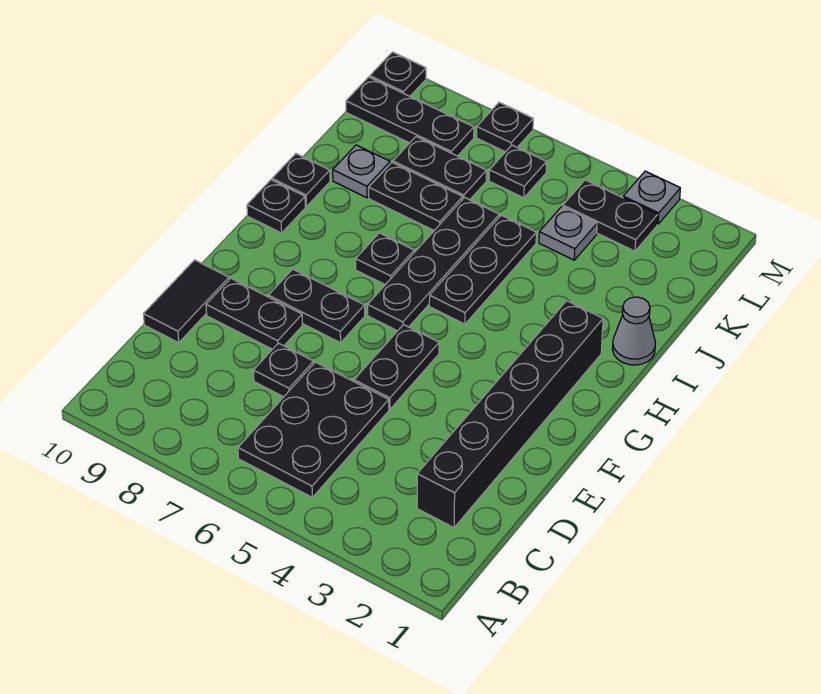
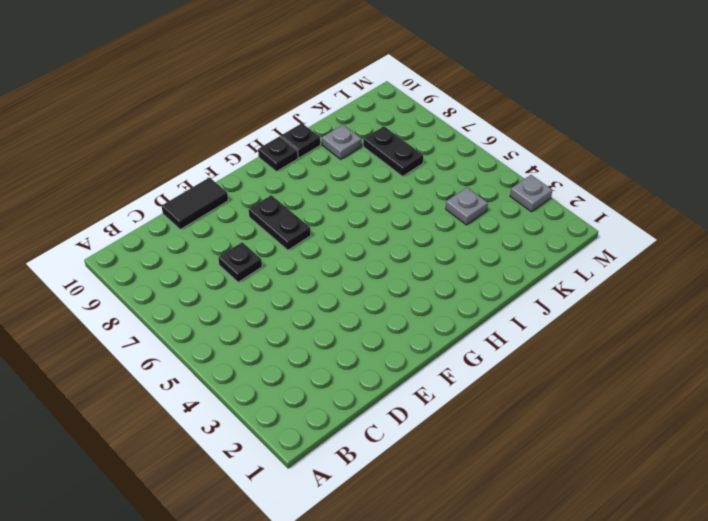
none -> black 2x3 plate [238,362,389,497]
none -> black 1x6 brick [417,301,603,528]
none -> black 1x2 plate [354,325,439,409]

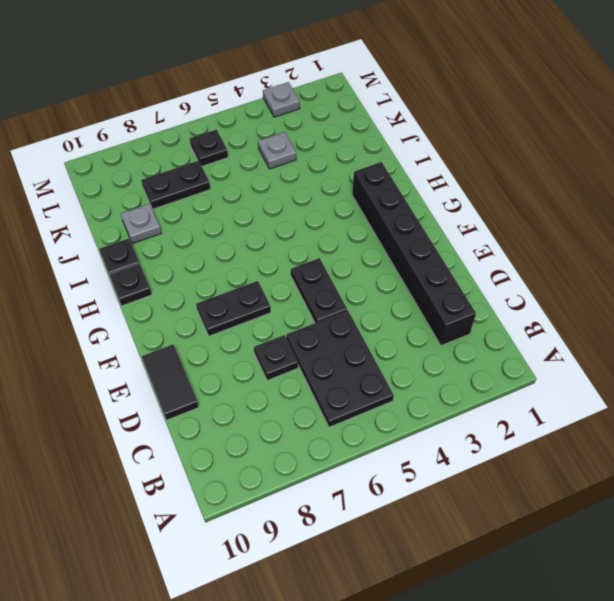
none -> black 1x2 plate [206,278,302,349]
none -> black 1x4 plate [367,197,499,331]
none -> black 1x3 plate [429,215,536,324]

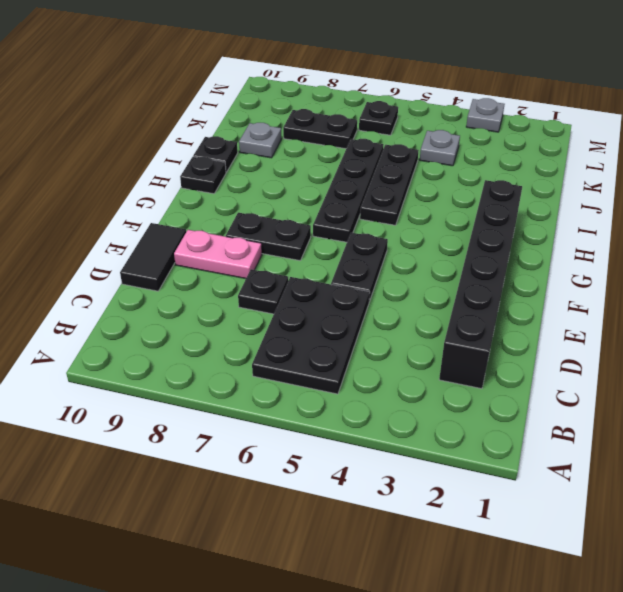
pink 1x2 plate [174,230,262,279] -> black 1x2 plate [206,278,302,349]
none -> black 1x1 plate [356,233,414,285]
none -> grey 1x1 cone [612,297,656,365]
none -> black 1x2 plate [369,163,463,230]

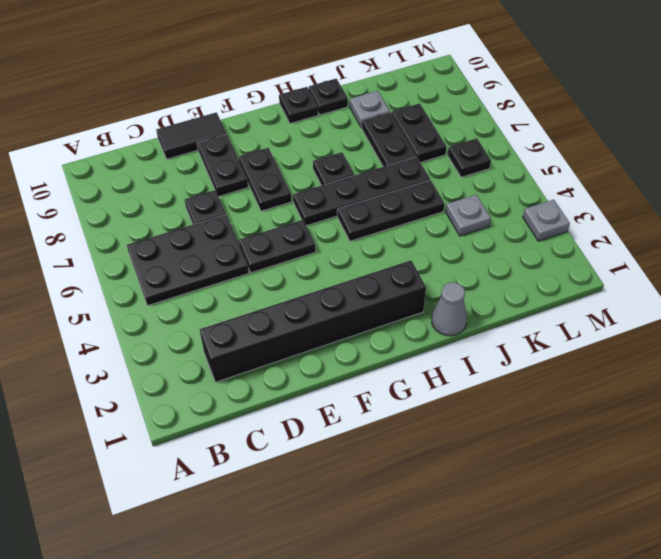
none -> black 1x2 plate [563,180,658,251]
none -> black 1x3 plate [346,77,474,156]
none -> black 1x1 plate [477,102,533,152]

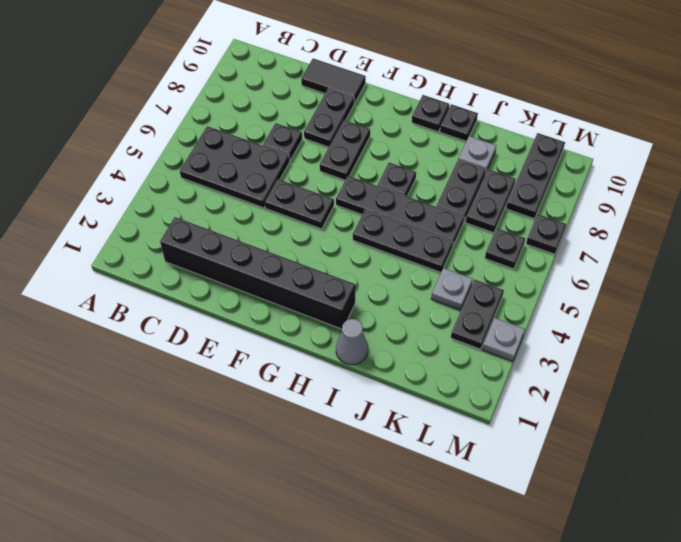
none -> black 1x1 plate [370,52,426,96]

